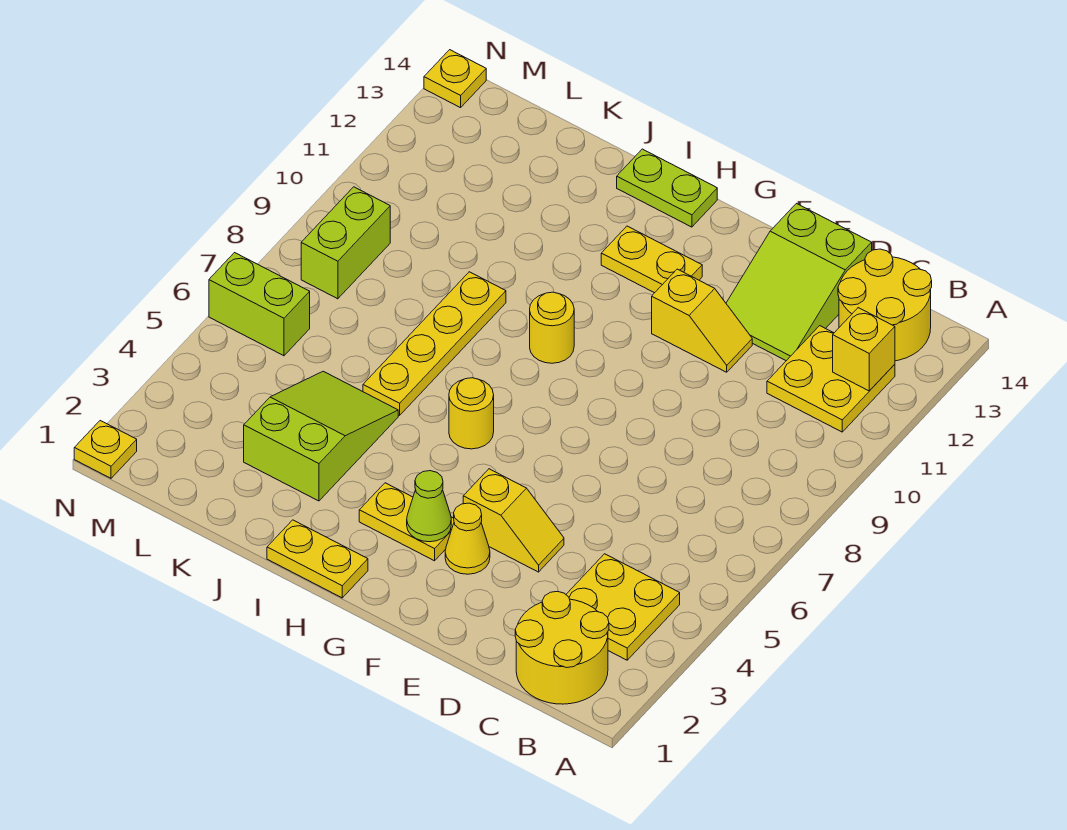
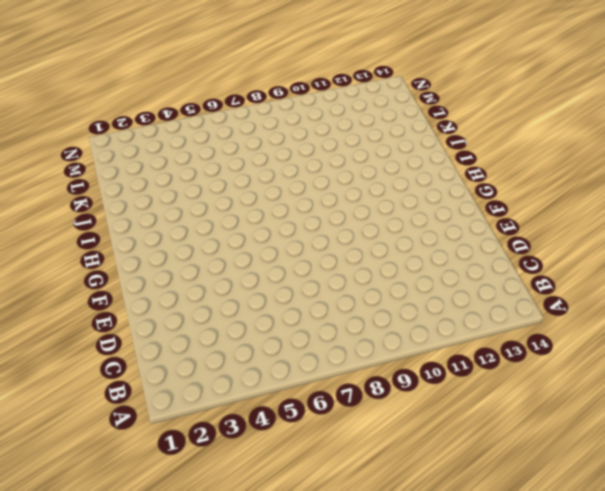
none -> yellow 2x2 round brick [515,591,609,704]
none -> yellow 2x2 plate [566,554,680,660]
none -> yellow 2x2 plate [767,326,895,432]

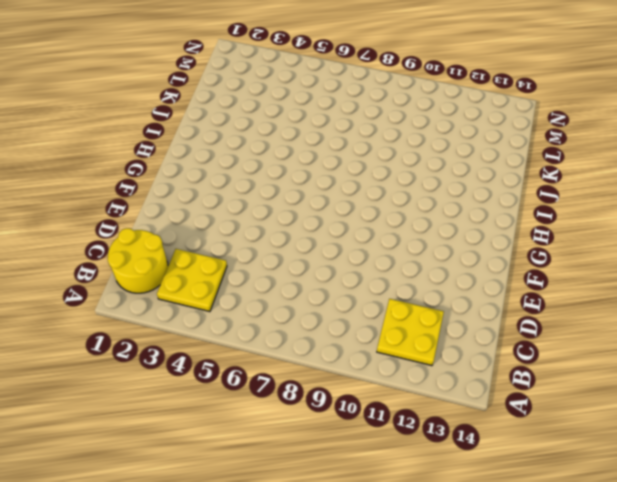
none -> yellow 2x2 round brick [838,249,932,361]
none -> lime 2x3 slope [726,204,872,361]
none -> yellow 1x2 slope [463,469,564,572]

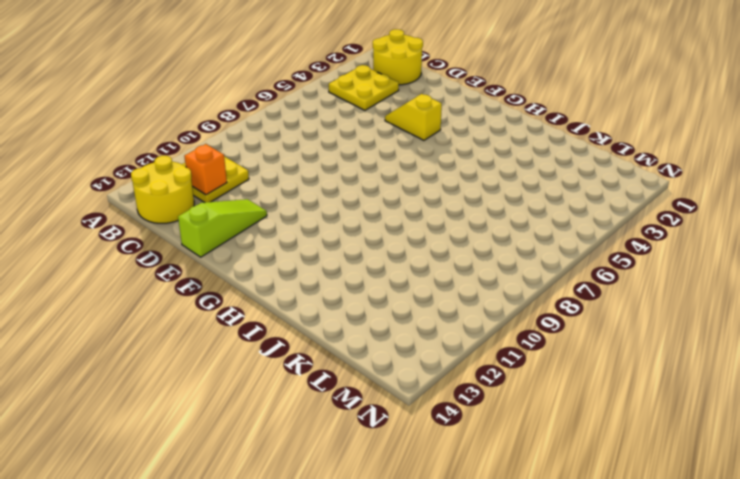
orange 1x1 brick [184,144,227,195] -> none
lime 1x3 slope [178,199,267,257] -> lime 2x3 slope [726,204,872,361]
none -> yellow 1x2 slope [652,269,752,372]
none -> yellow 1x1 cone [445,503,490,574]
none -> yellow 1x2 plate [359,483,454,561]

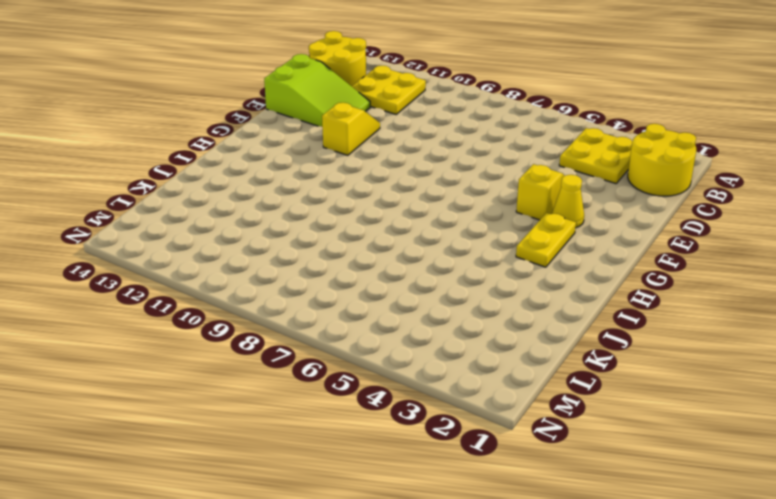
none -> yellow 1x2 plate [601,226,702,293]
none -> yellow 1x2 plate [267,520,368,598]
none -> yellow 1x1 round brick [449,378,494,449]

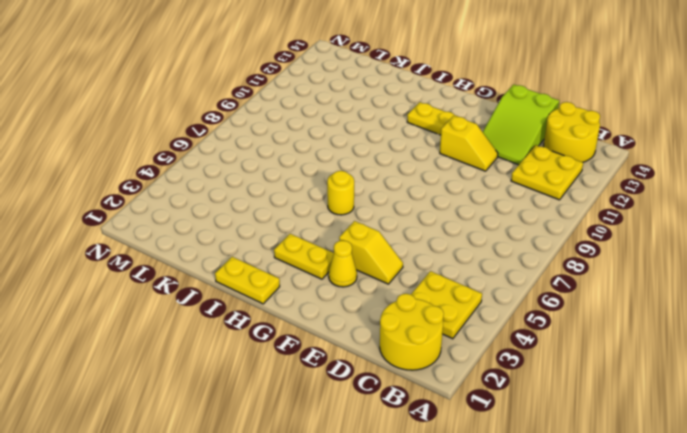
none -> yellow 1x1 round brick [530,292,574,363]
none -> lime 1x2 plate [617,149,717,227]
none -> lime 2x3 slope [244,371,398,501]

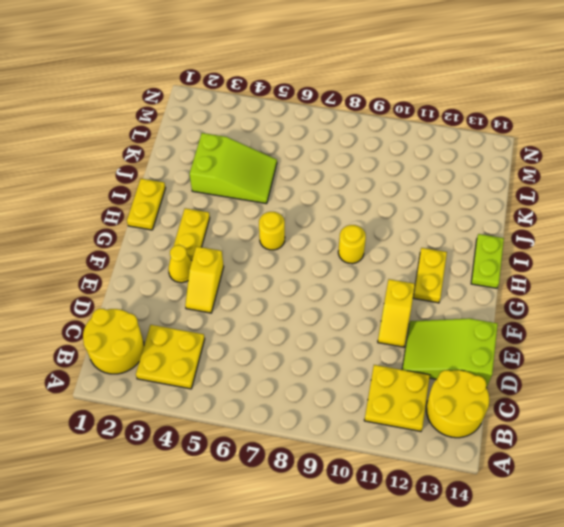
none -> yellow 1x4 plate [363,272,506,415]
none -> lime 1x2 brick [209,253,310,356]
none -> lime 1x2 brick [301,187,390,299]

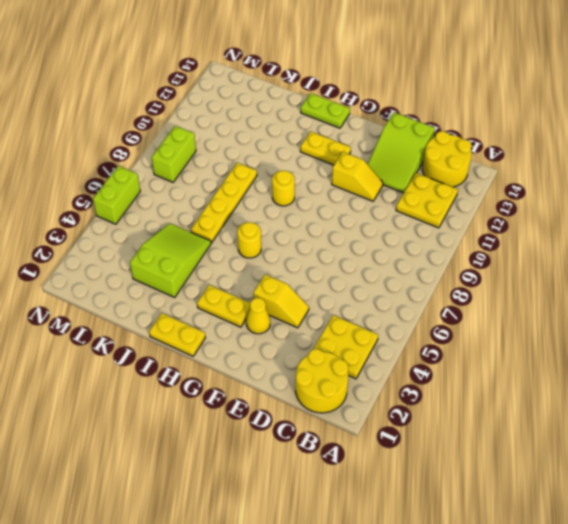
lime 1x2 brick [93,166,140,224] -> lime 1x2 brick turned to [209,253,310,356]
none -> yellow 1x1 plate [74,421,137,478]
none -> yellow 1x1 plate [424,50,486,108]
none -> yellow 1x1 brick [833,308,895,391]

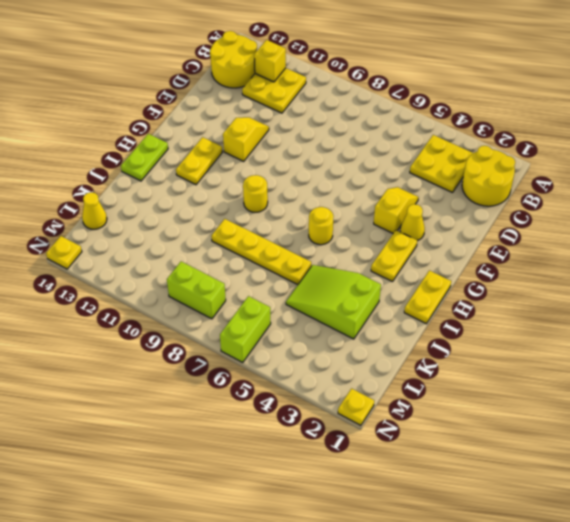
yellow 1x1 cone [82,192,107,229] -> none
none -> lime 2x3 slope [726,204,872,361]
none -> lime 1x1 cone [407,471,451,542]

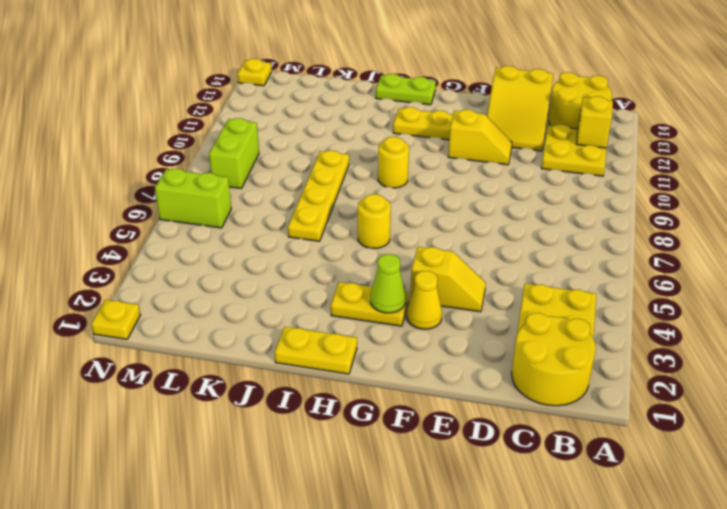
yellow 2x3 slope [487,66,553,151] -> lime 2x3 slope [726,204,872,361]
none -> lime 2x3 slope [244,371,398,501]

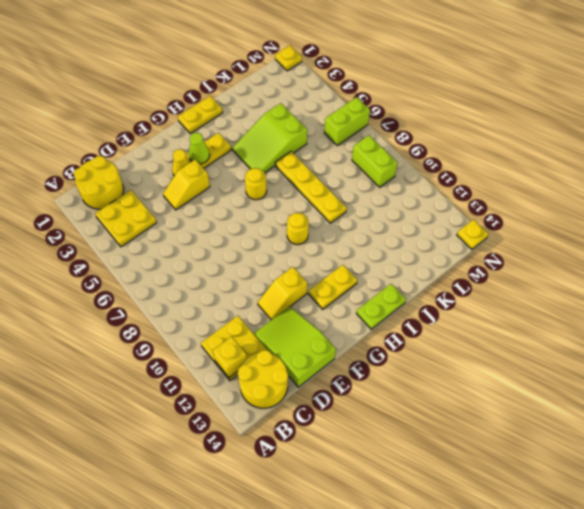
lime 2x3 slope [233,103,307,173] -> lime 2x3 slope turned to [244,371,398,501]

